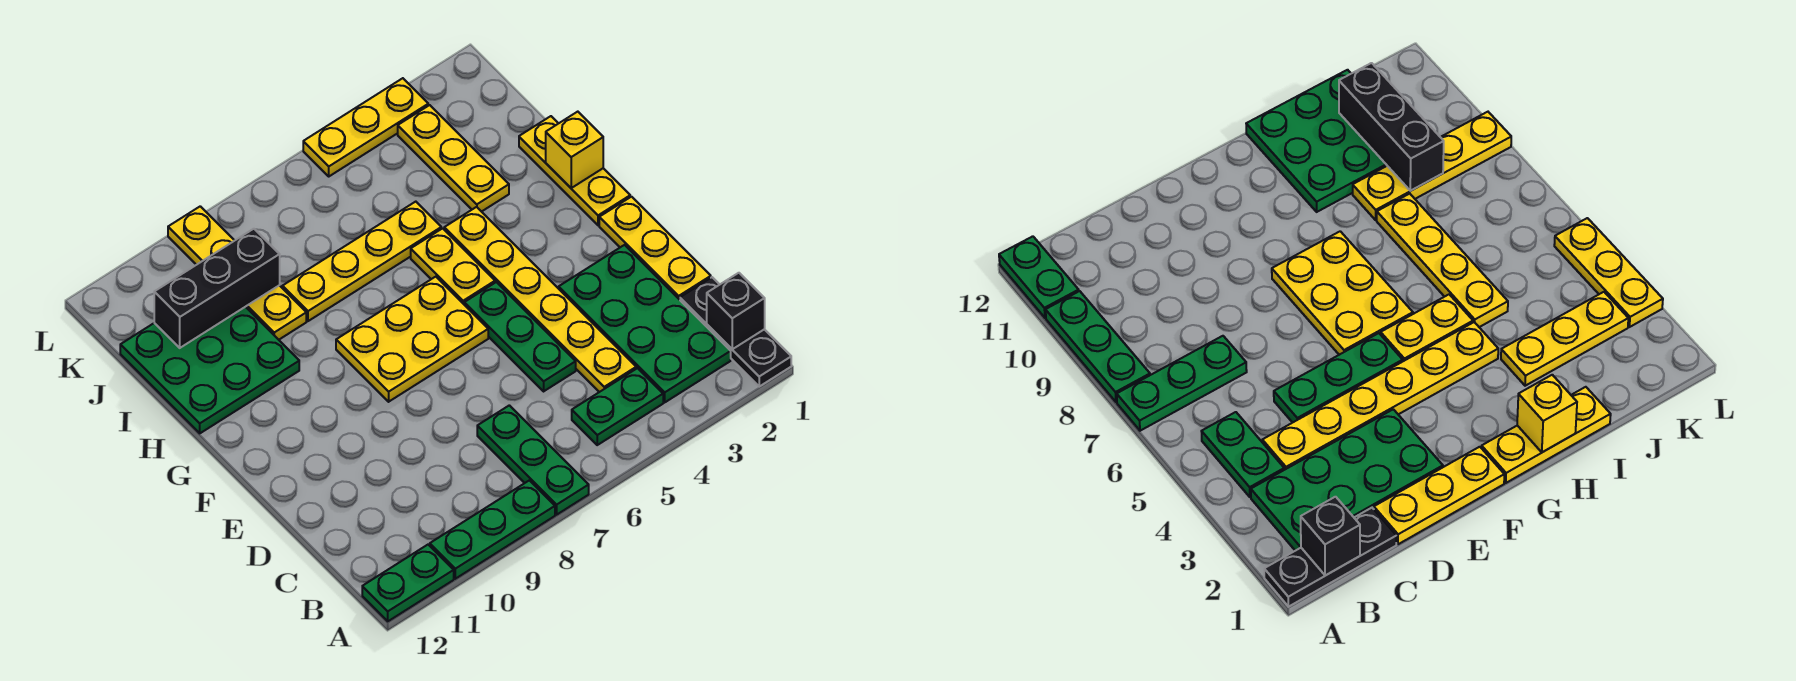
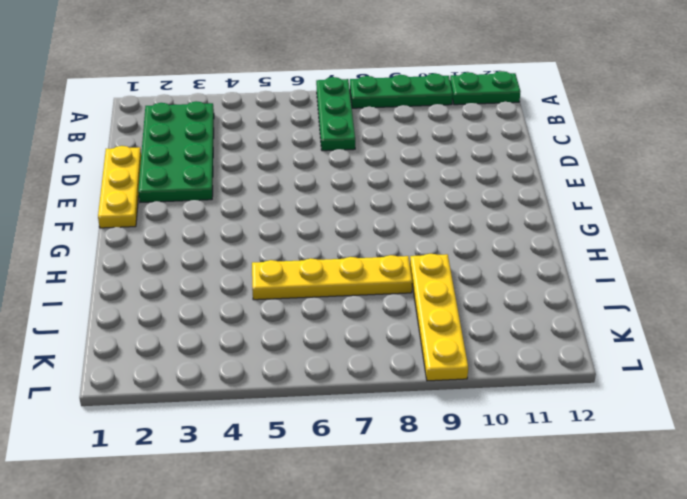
none -> black 1x3 plate [680,277,791,386]
none -> green 1x2 plate [572,368,663,445]
none -> yellow 1x6 plate [444,207,636,392]

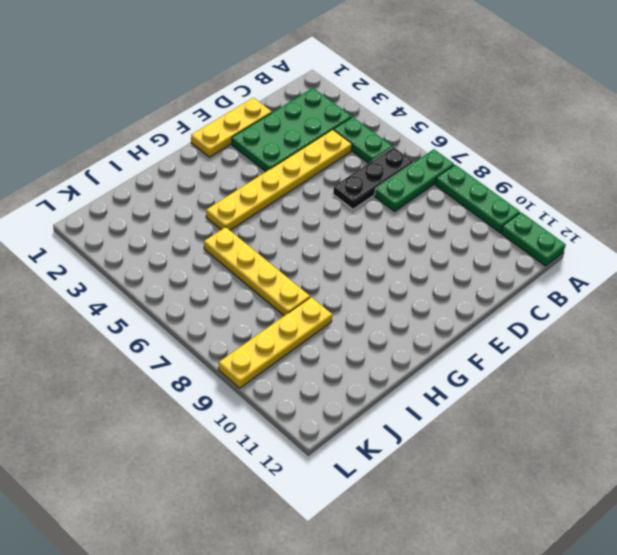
black 1x3 plate [333,147,413,209] -> black 1x3 plate moved to [680,277,791,386]
none -> green 1x3 plate [464,282,576,391]
none -> yellow 2x3 plate [336,277,488,402]
none -> yellow 1x3 plate [519,116,630,225]

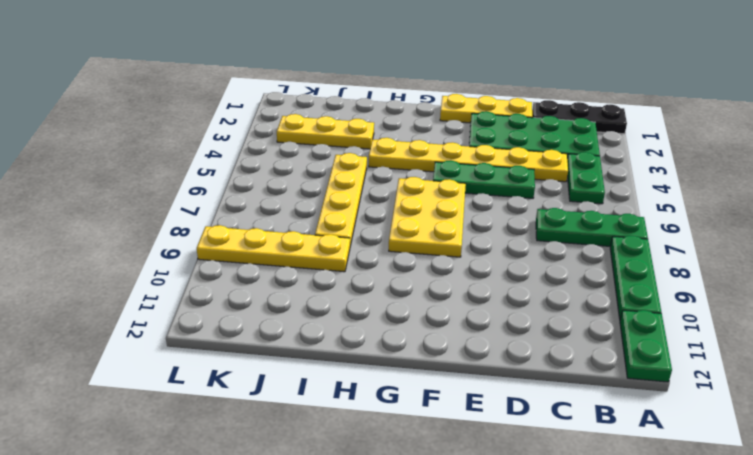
none -> yellow 1x3 plate [519,116,630,225]
none -> yellow 1x2 plate [411,228,495,304]
none -> green 3x3 plate [120,307,299,433]

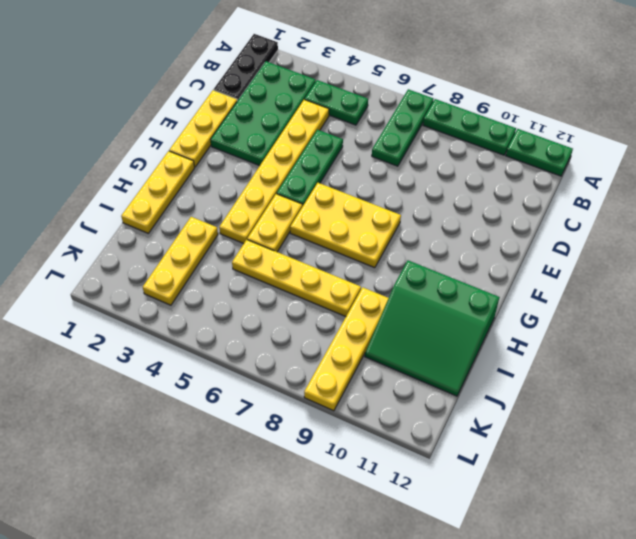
green 3x3 slope [365,260,500,396] -> green 3x3 plate [120,307,299,433]
none -> yellow 1x3 plate [303,78,428,176]
none -> black 1x1 brick [707,273,765,349]
none -> yellow 1x1 brick [546,112,603,188]

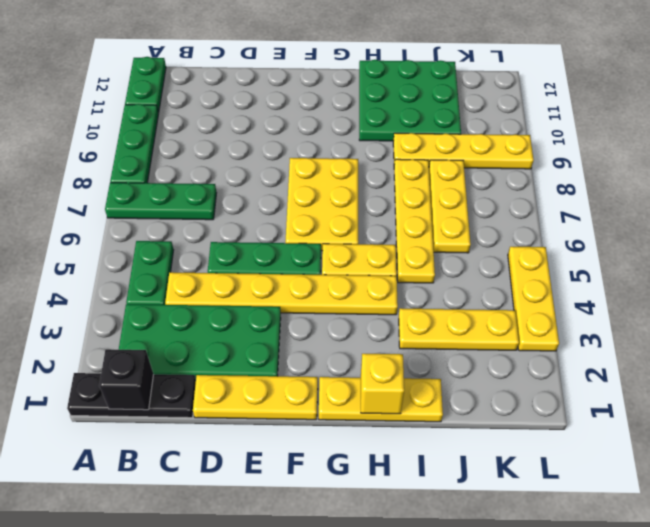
yellow 1x3 plate [429,160,471,253] -> none
none -> black 1x3 brick [154,229,280,348]

